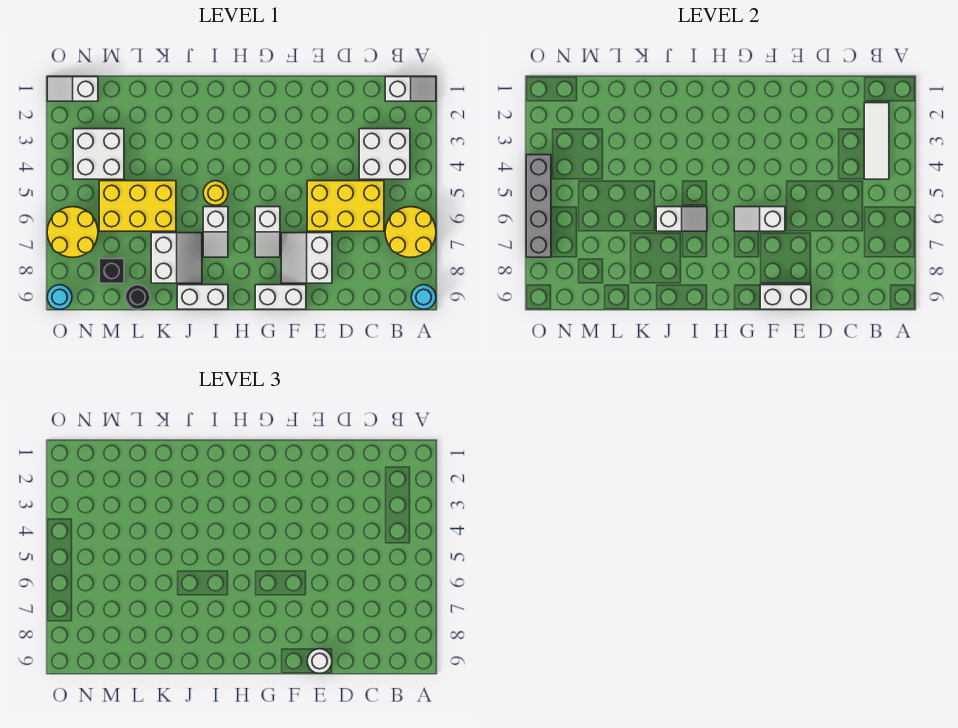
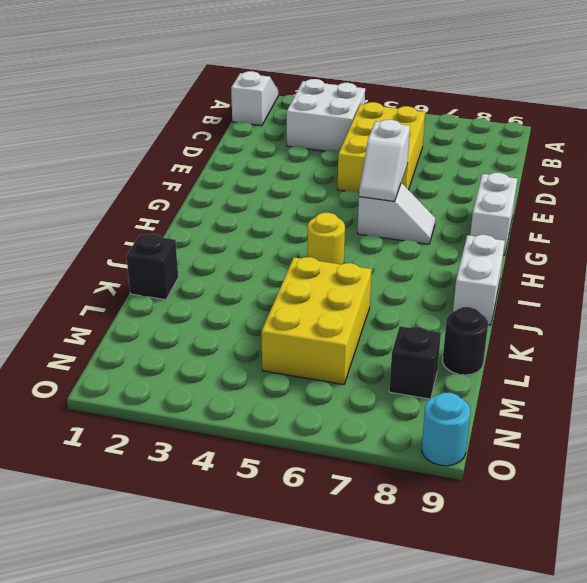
black 1x1 brick [126,234,178,300] -> none
none -> yellow 2x2 round brick [385,207,436,257]
none -> cyan 1x1 round brick [411,285,436,309]
none -> white 2x2 slope [281,233,332,283]

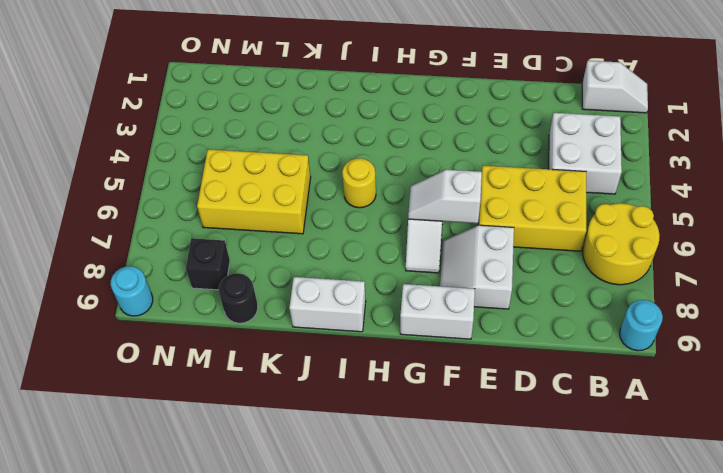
none -> white 1x2 slope [203,207,228,257]
none -> white 2x2 slope [151,233,202,283]
none -> white 2x2 brick [73,129,124,179]

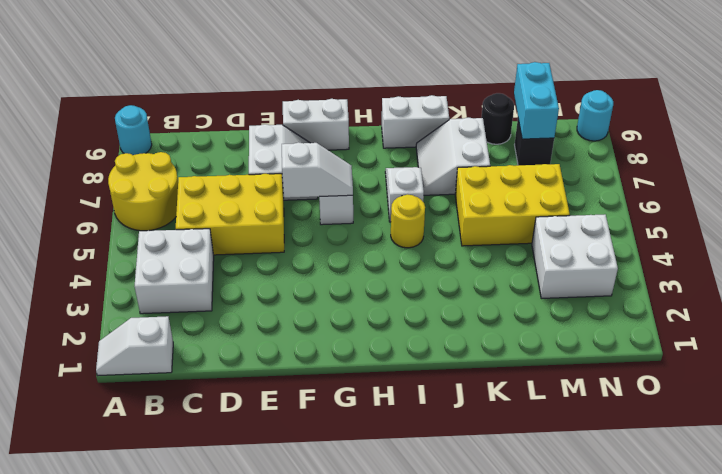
cyan 1x2 brick [514,62,559,139] -> none
none -> white 1x2 slope [47,77,98,101]
none -> yellow 2x2 round brick [47,207,98,257]
none -> white 1x3 tile [864,103,889,179]

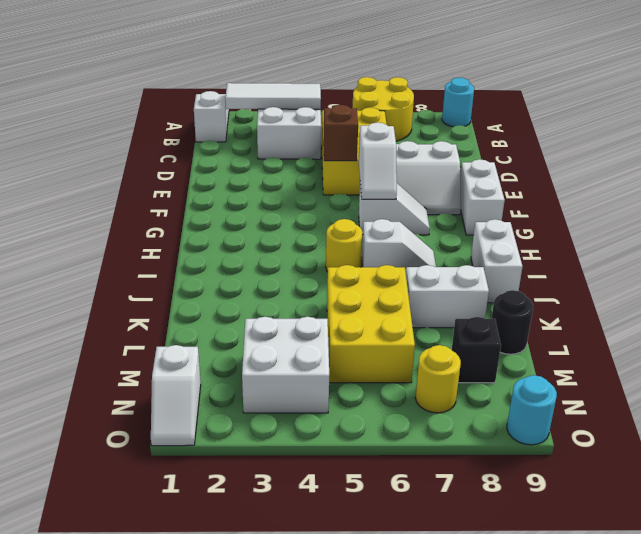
brown 1x1 brick [323,105,358,161] -> none
yellow 1x1 round brick [415,345,461,413] -> yellow 2x2 round brick [47,207,98,257]
none -> white 1x2 brick [760,285,811,309]
none -> white 1x2 slope [656,207,707,231]
none -> grey 1x4 brick [526,155,551,257]

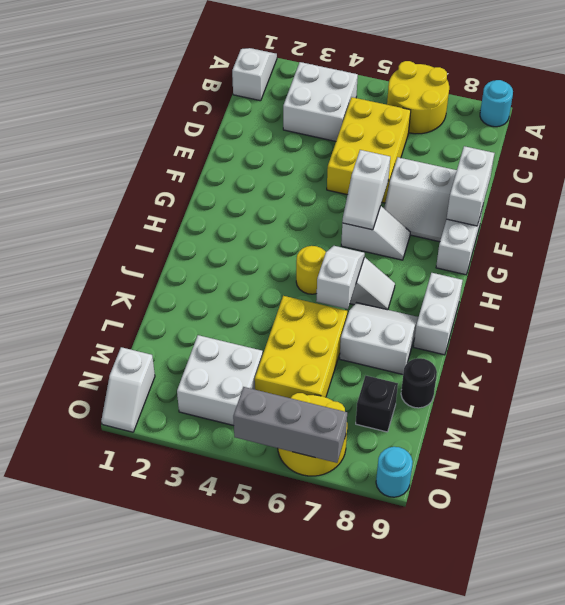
grey 1x3 brick [233,387,347,463] -> grey 1x4 brick [526,155,551,257]
none -> white 1x3 tile [864,103,889,179]
none -> white 1x1 round brick [307,649,332,673]

